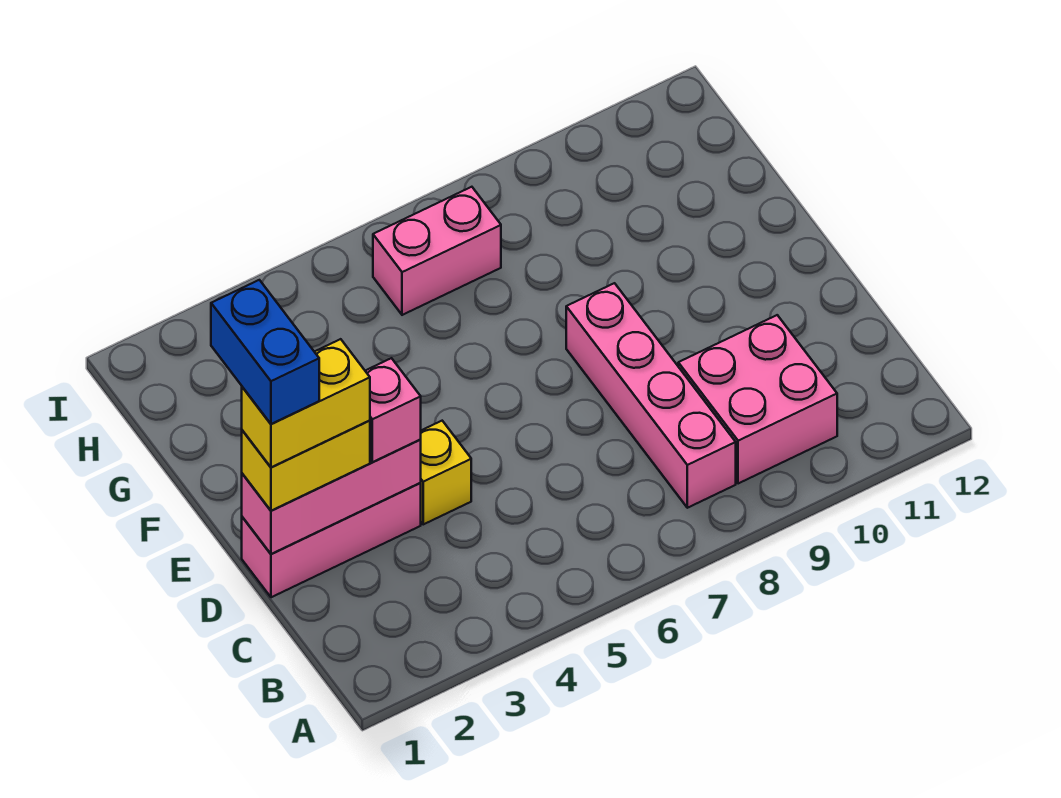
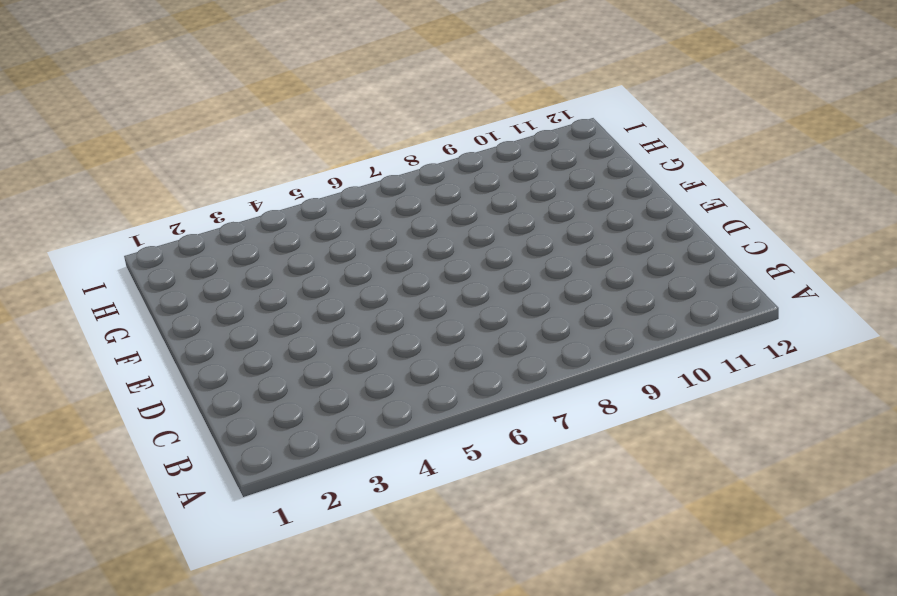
none -> pink 1x4 brick [566,283,736,508]
none -> pink 2x2 brick [678,315,837,484]

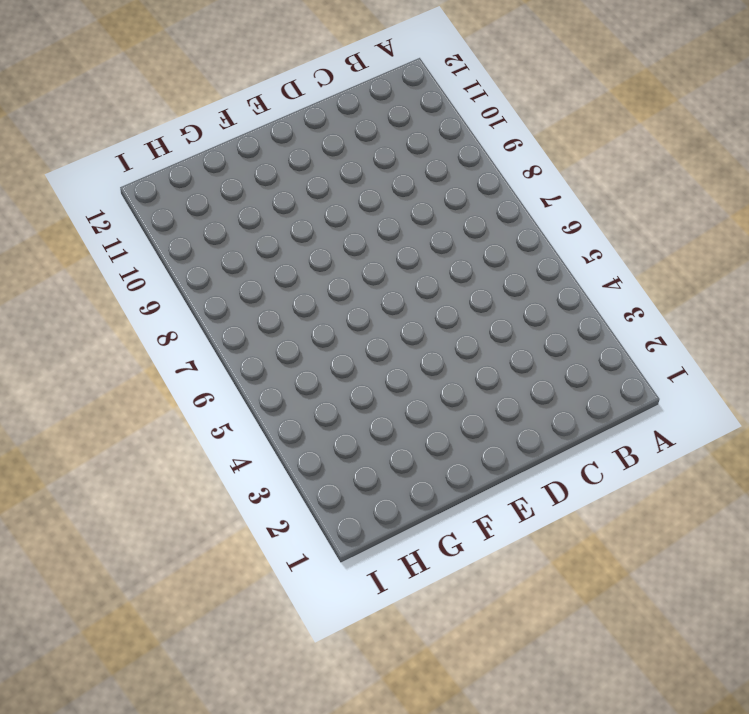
none -> pink 1x4 brick [566,283,736,508]
none -> pink 2x2 brick [678,315,837,484]

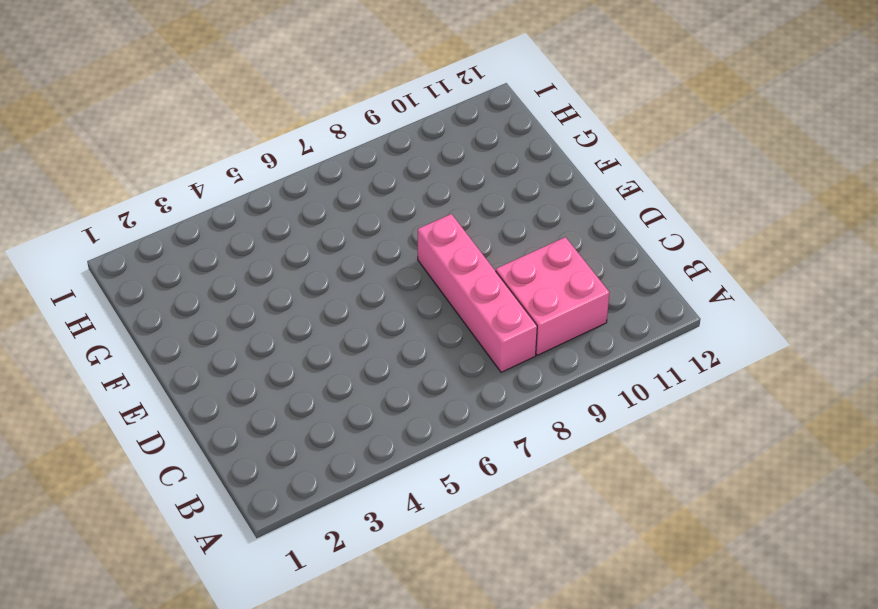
none -> pink 1x3 brick [242,483,421,597]
none -> yellow 1x1 brick [421,421,471,524]

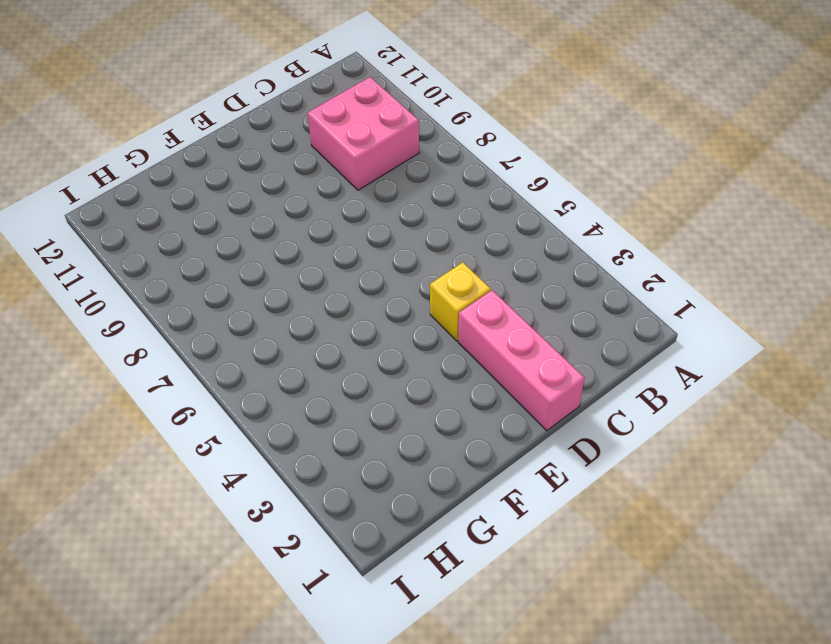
none -> pink 1x4 brick [566,283,736,508]
none -> pink 1x2 brick [373,187,501,315]

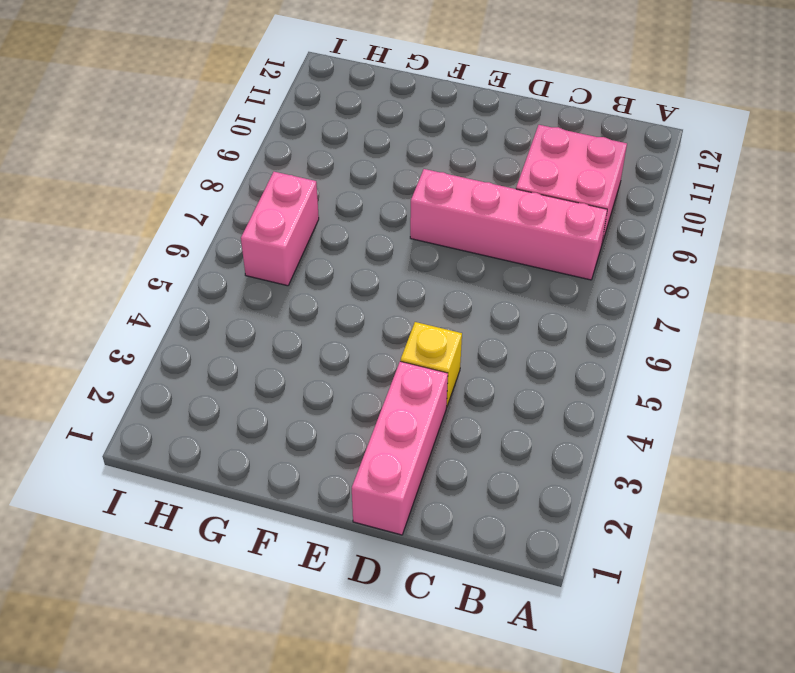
none -> pink 1x3 brick [242,439,421,554]
none -> yellow 1x2 brick [242,420,370,511]

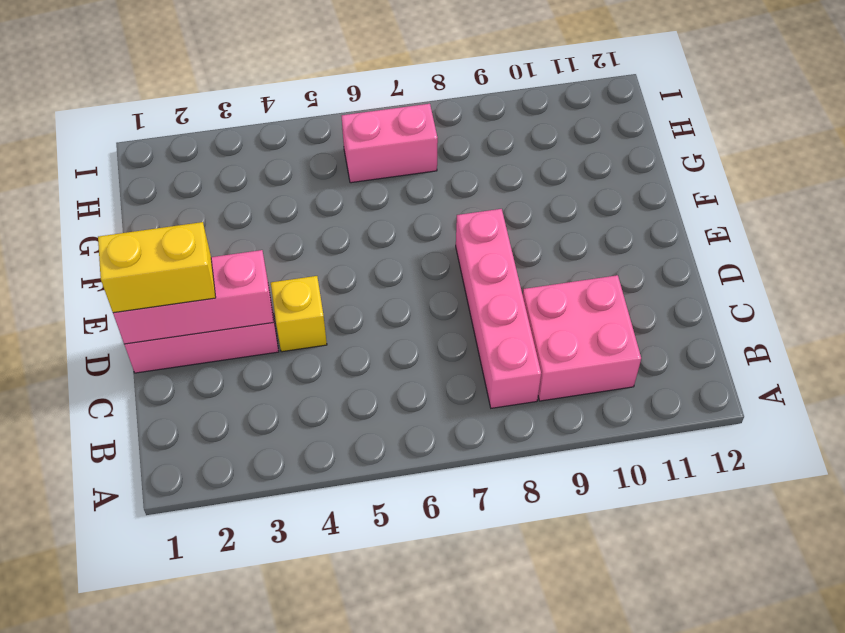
none -> pink 1x1 brick [366,358,421,462]
none -> yellow 1x2 brick [242,339,370,468]

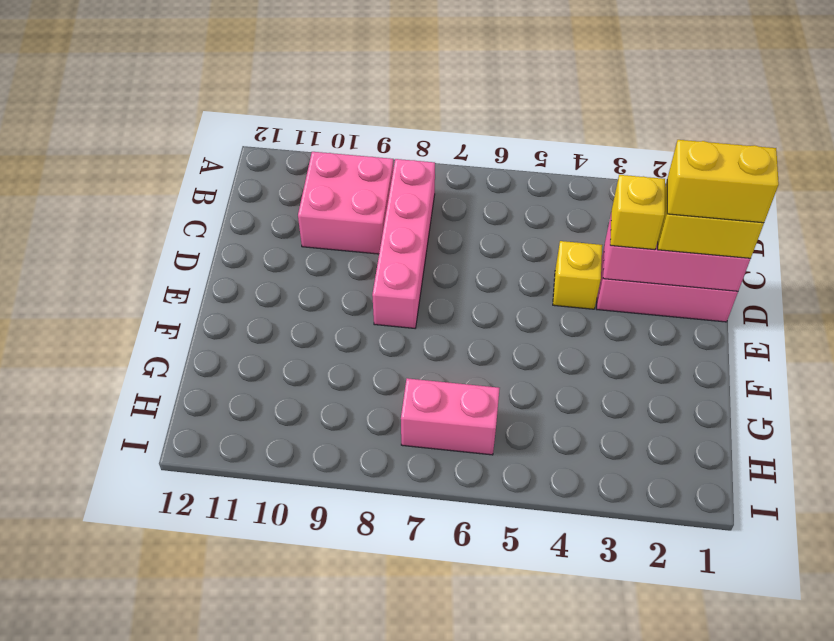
yellow 1x1 brick [610,175,665,250] -> pink 1x1 brick [366,358,421,462]
none -> blue 1x2 brick [211,280,319,424]

